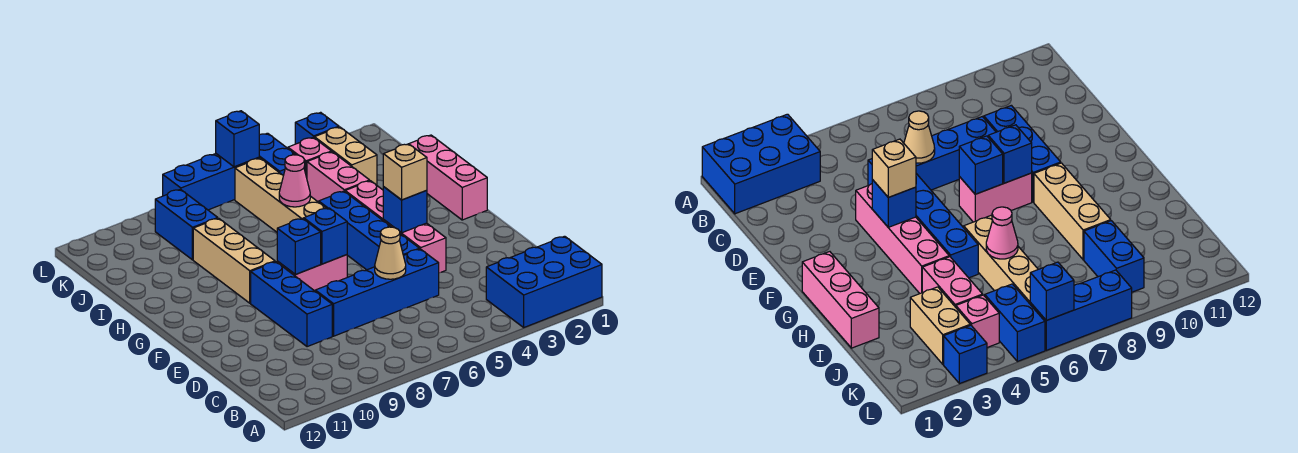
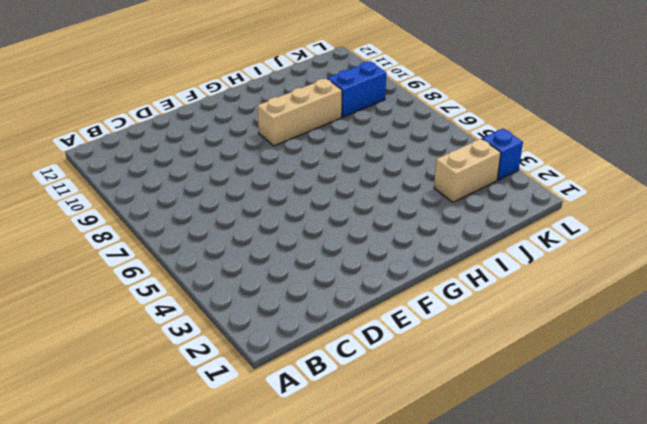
none -> blue 2x3 brick [486,236,602,327]
none -> blue 1x4 brick [315,249,439,336]
none -> blue 1x3 brick [251,262,332,347]

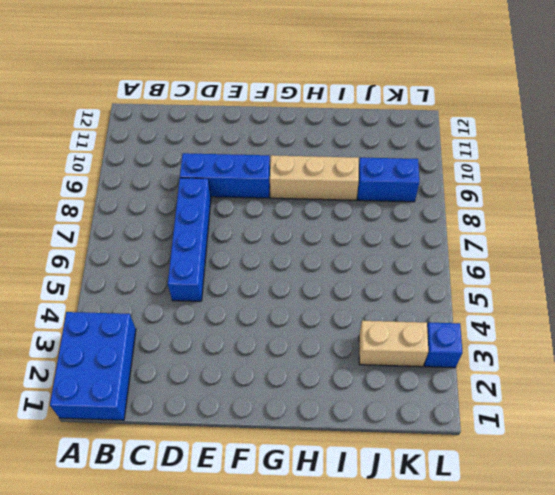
none -> pink 1x4 brick [345,181,446,273]
none -> blue 1x4 brick [319,191,419,270]
none -> pink 1x2 brick [277,255,347,291]

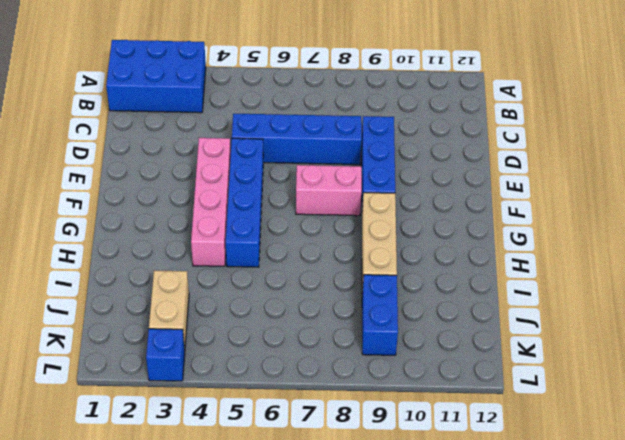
none -> pink 1x3 brick [409,135,487,220]
none -> tan 1x4 brick [235,158,327,232]
none -> pink 1x2 brick [307,152,370,202]

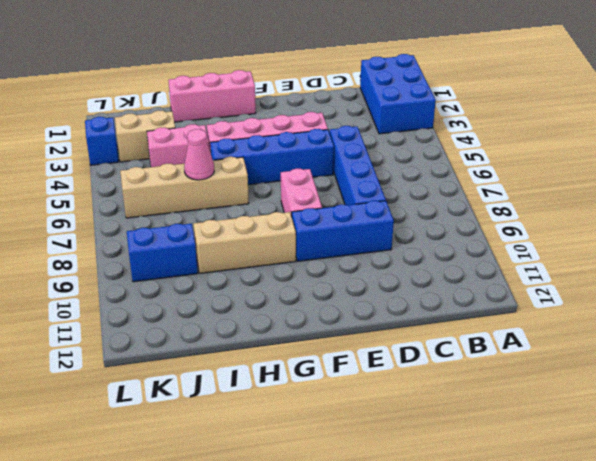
none -> pink 1x1 brick [288,137,331,178]
none -> blue 1x2 brick [259,133,305,175]
none -> blue 1x3 brick [163,154,259,210]

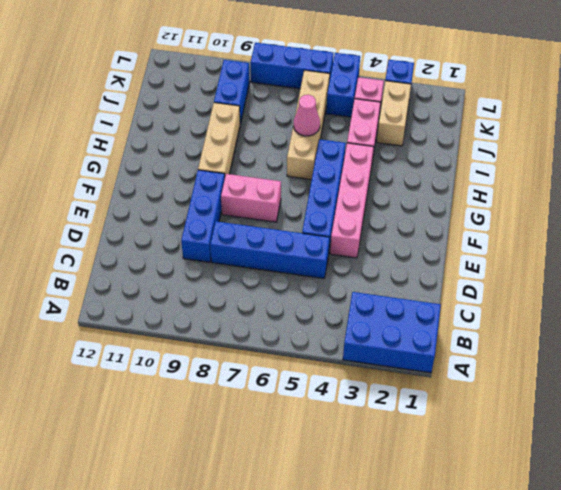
none -> pink 1x3 brick [409,135,487,220]
none -> tan 1x1 cone [375,227,406,279]
none -> blue 1x1 brick [383,187,427,233]

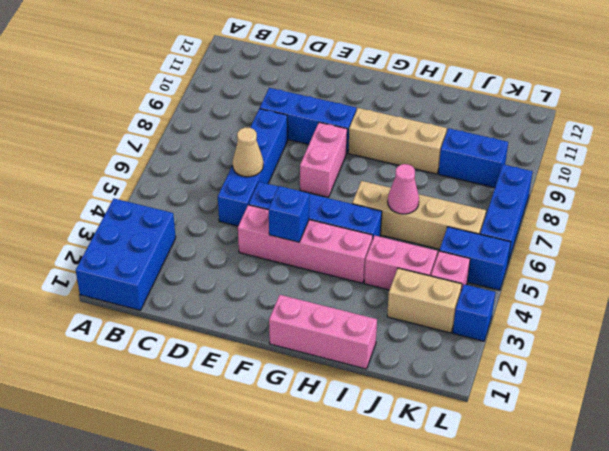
none -> blue 1x1 brick [304,208,347,264]
none -> blue 1x1 brick [277,218,321,275]
none -> blue 1x1 brick [216,111,259,167]

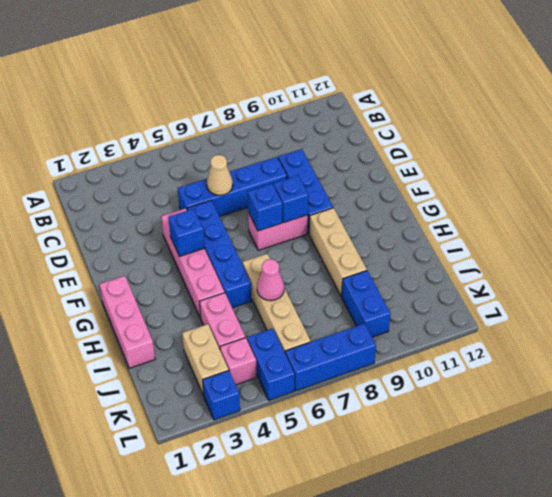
none -> blue 2x3 brick [486,236,602,327]
none -> blue 1x1 brick [216,111,259,167]
none -> tan 1x1 brick [383,144,427,200]

